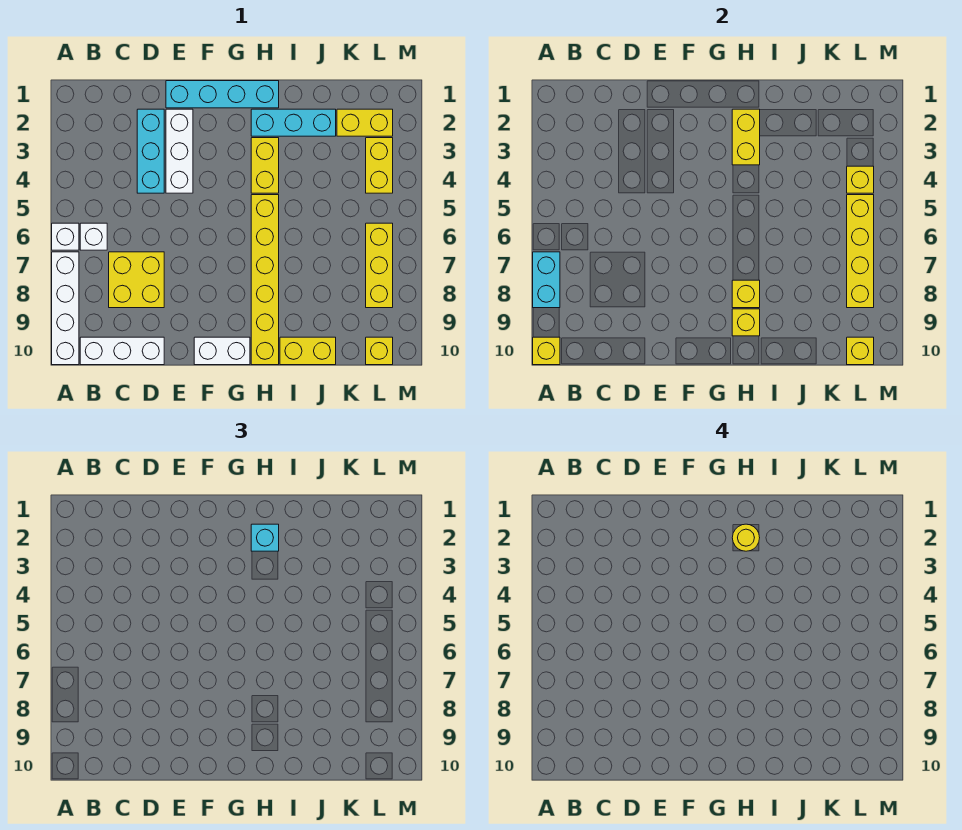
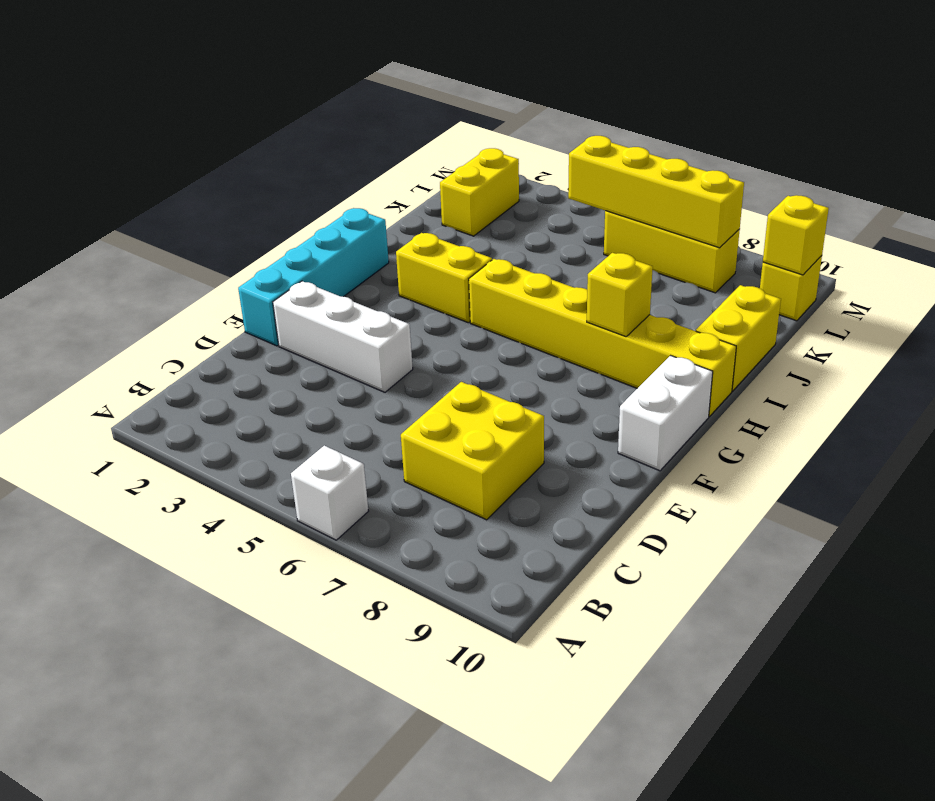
none -> white 1x4 brick [52,252,79,365]
none -> white 1x1 brick [80,223,107,250]
none -> white 1x3 brick [80,337,164,365]

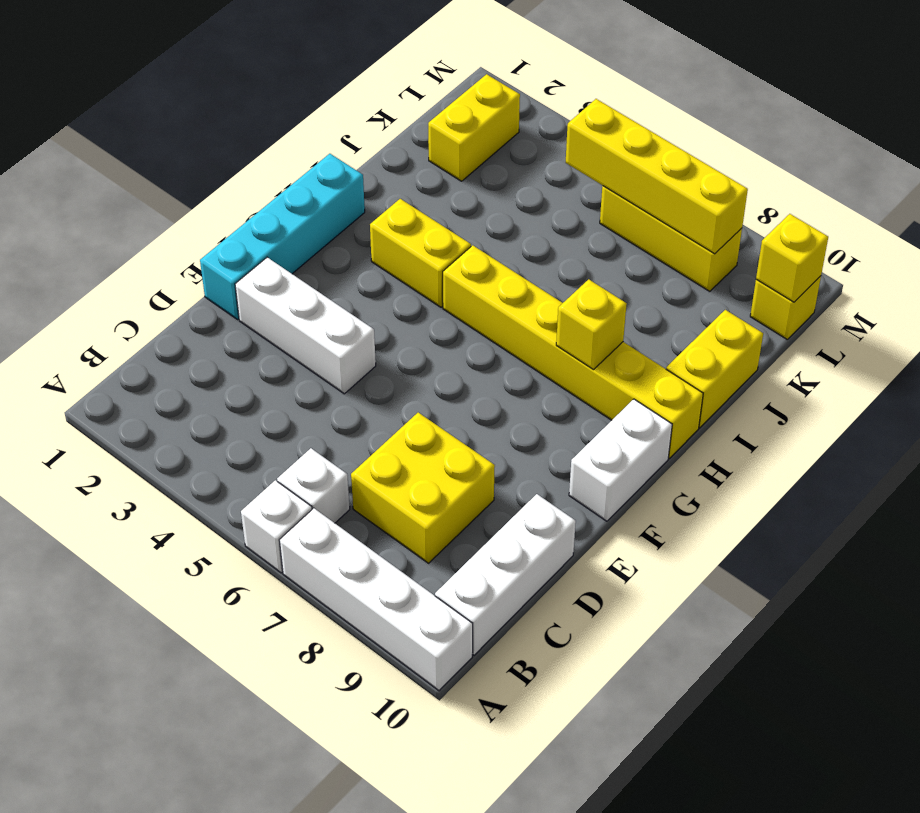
none -> cyan 1x3 brick [137,109,164,193]
none -> cyan 1x3 brick [251,109,336,136]
none -> yellow 1x2 brick [366,138,393,193]

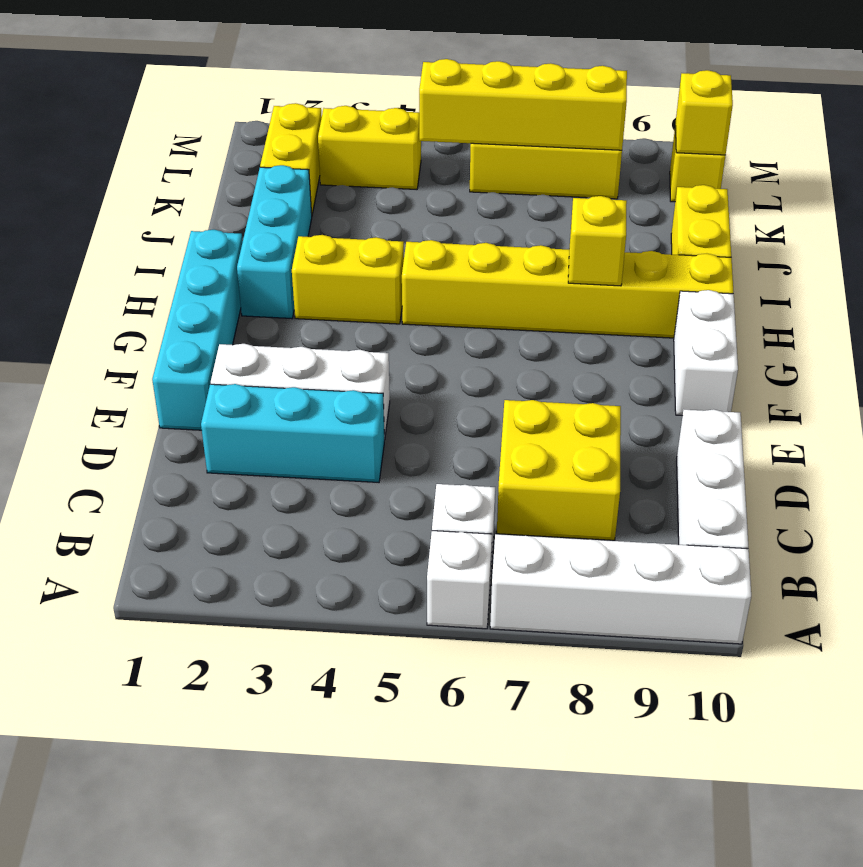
none -> cyan 1x2 brick [533,252,560,308]
none -> yellow 1x1 brick [533,337,560,365]
none -> yellow 1x2 brick [732,109,760,165]

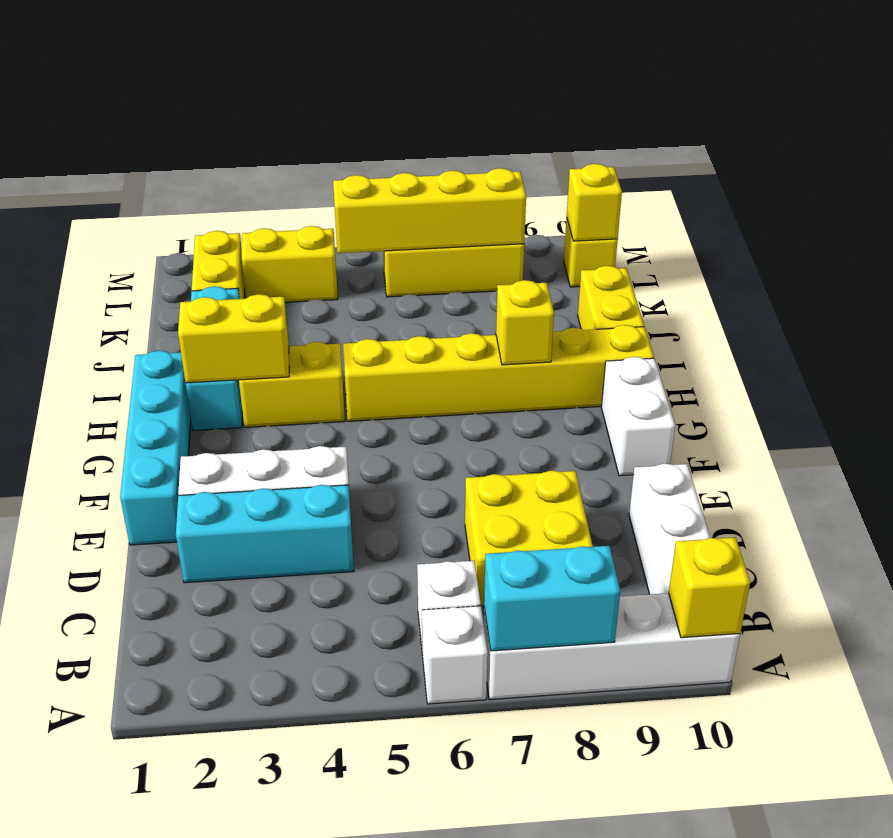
none -> yellow 1x1 brick [732,309,760,336]
none -> yellow 1x1 brick [847,166,874,193]
none -> cyan 1x1 brick [251,524,279,551]

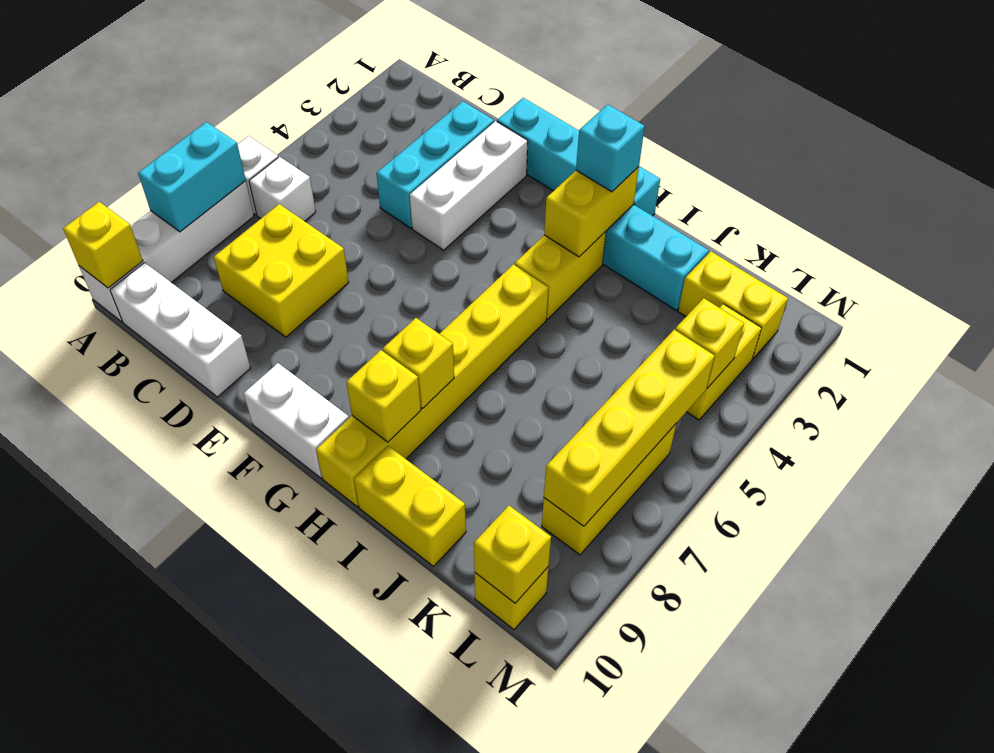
none -> yellow 1x1 round brick [732,524,760,551]

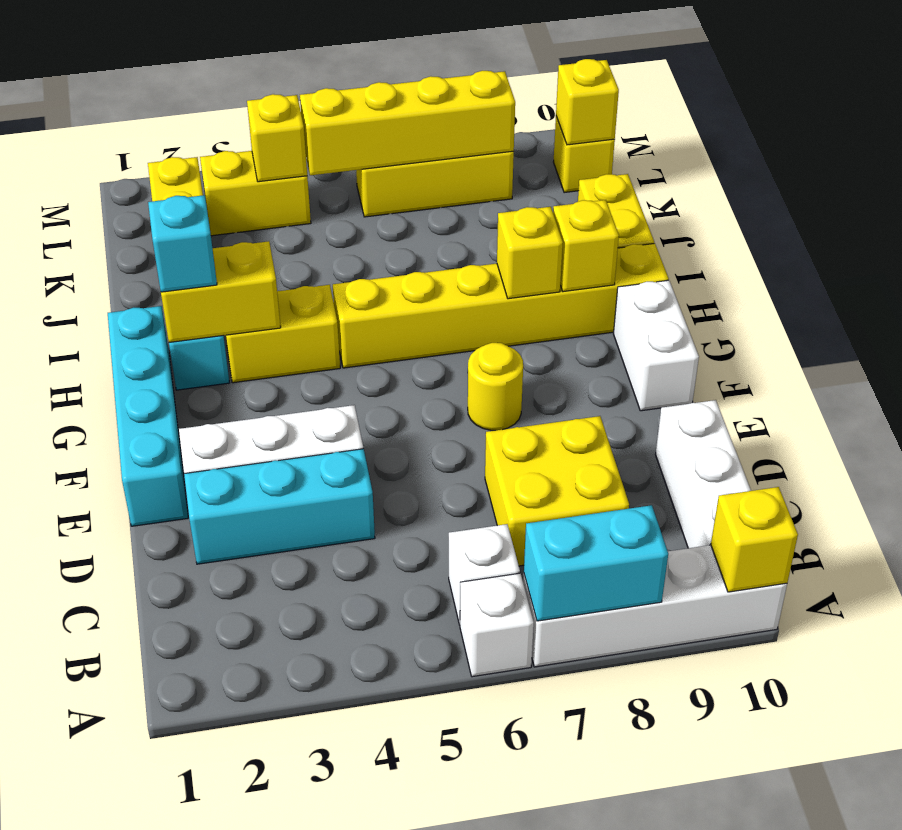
yellow 1x1 round brick [468,343,523,430] -> yellow 1x1 round brick moved to [732,524,760,551]

